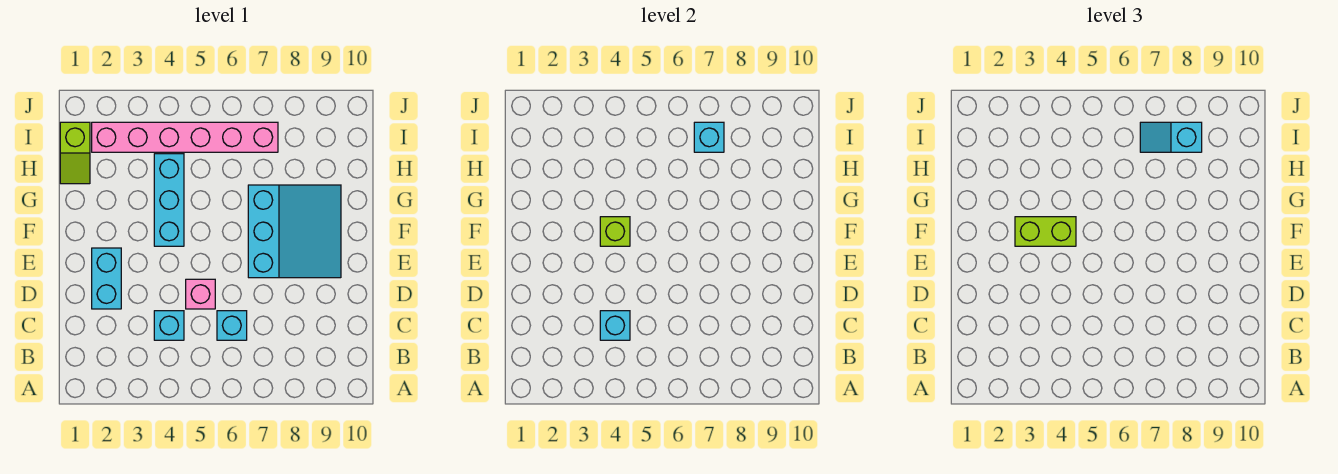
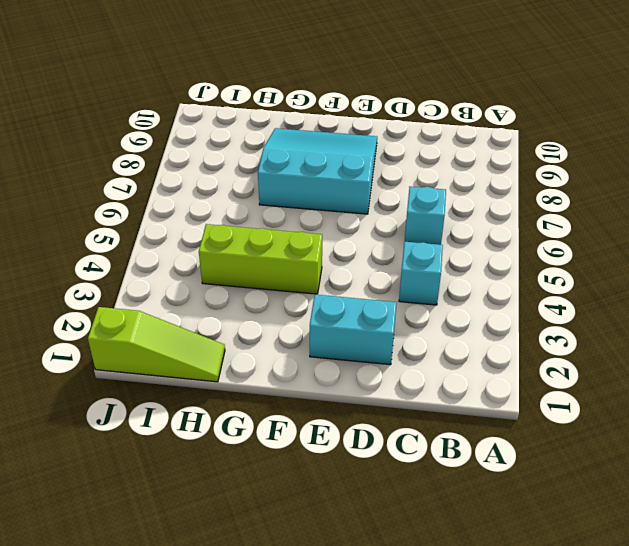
lime 1x3 brick [199,224,322,294] -> cyan 1x3 brick [154,154,184,246]
lime 1x3 slope [88,307,225,382] -> lime 1x2 slope [60,122,90,184]
none -> pink 1x1 brick [186,279,215,309]
none -> pink 1x6 brick [92,122,278,152]
none -> cyan 1x1 brick [600,311,630,340]

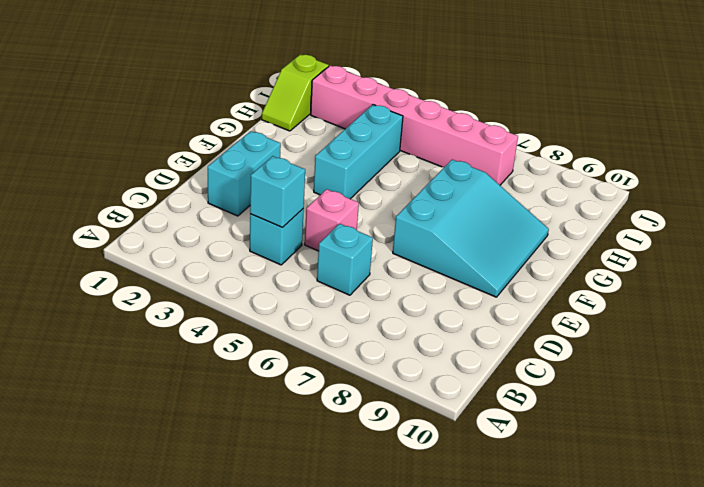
none -> lime 1x1 brick [600,217,630,246]
none -> cyan 1x1 brick [694,122,724,152]
none -> lime 1x2 brick [1015,217,1076,246]

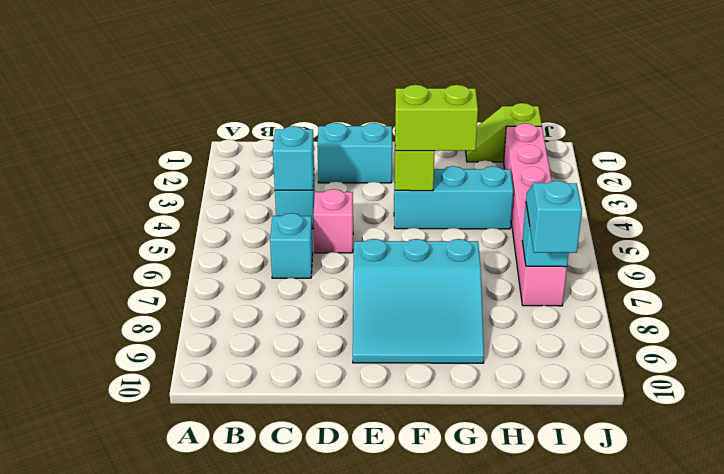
lime 1x2 brick [395,85,478,151] -> lime 1x2 brick turned to [1015,217,1076,246]

